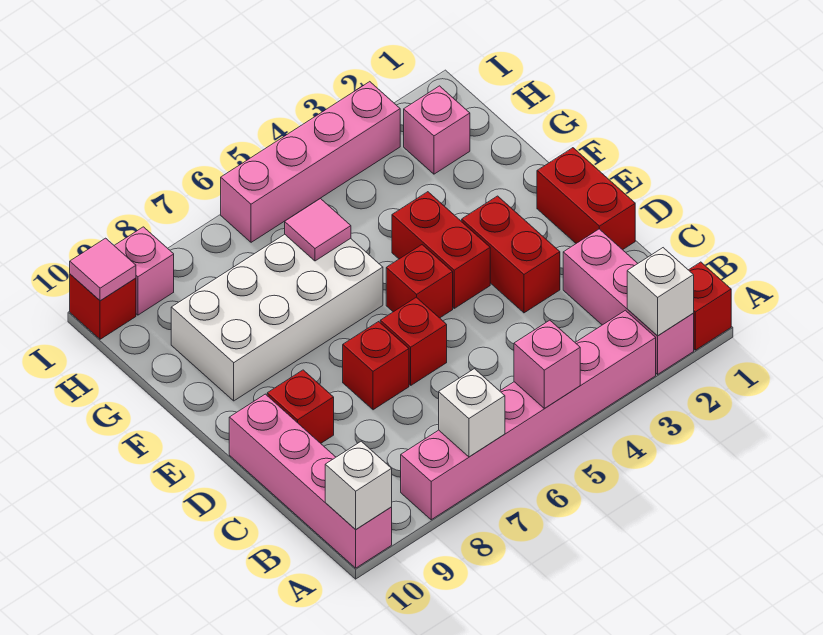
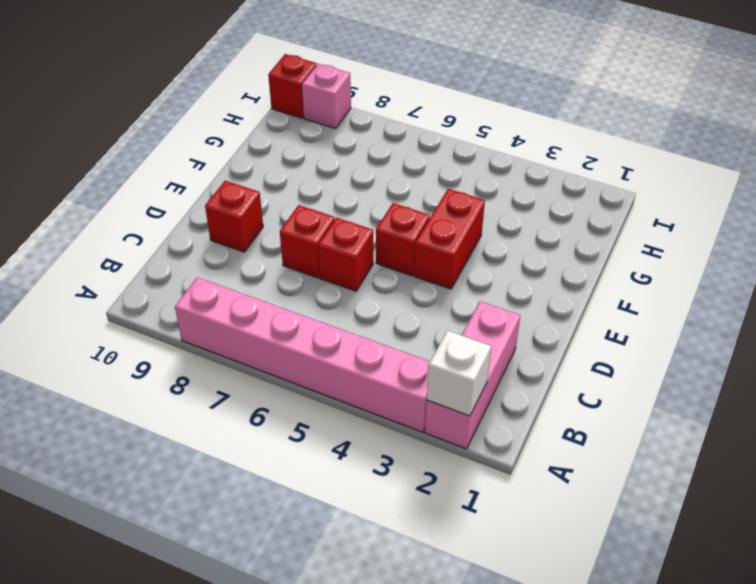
none -> red 1x1 brick [689,262,731,350]
none -> pink 1x4 brick [229,394,392,568]
none -> red 1x2 brick [537,148,635,250]

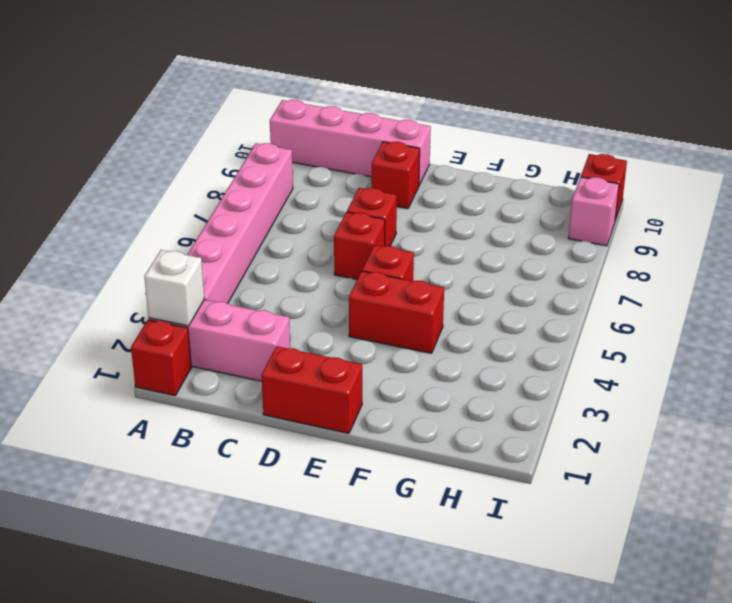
none -> red 1x2 brick [462,196,560,313]
none -> white 2x4 brick [171,234,383,401]
none -> pink 1x1 brick [404,86,470,174]

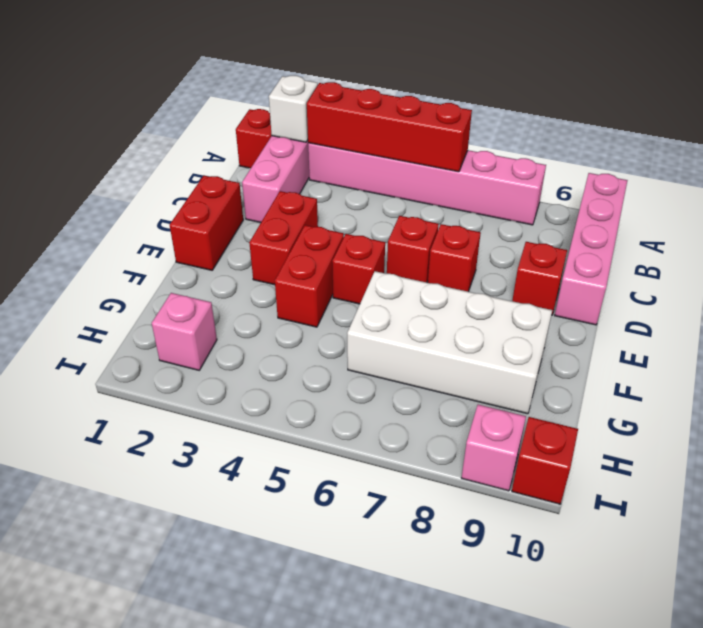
red 1x4 brick [307,82,472,172] -> pink 1x1 brick [514,320,580,408]
none -> pink 1x4 brick [221,82,400,242]
none -> white 1x1 brick [439,369,505,457]
none -> white 1x1 brick [325,441,392,530]

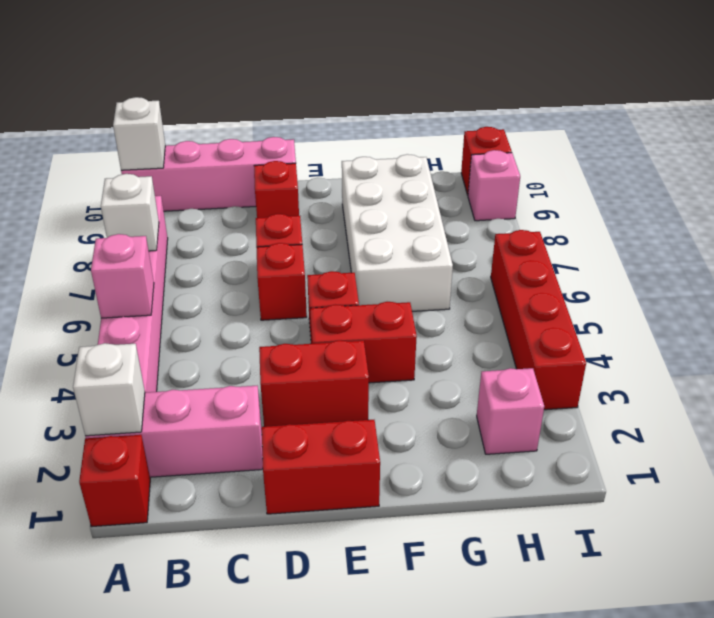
red 1x4 brick [491,230,586,410] -> pink 1x4 brick [221,82,400,242]
none -> pink 1x1 tile [285,198,351,261]
none -> pink 1x1 tile [70,238,136,301]

